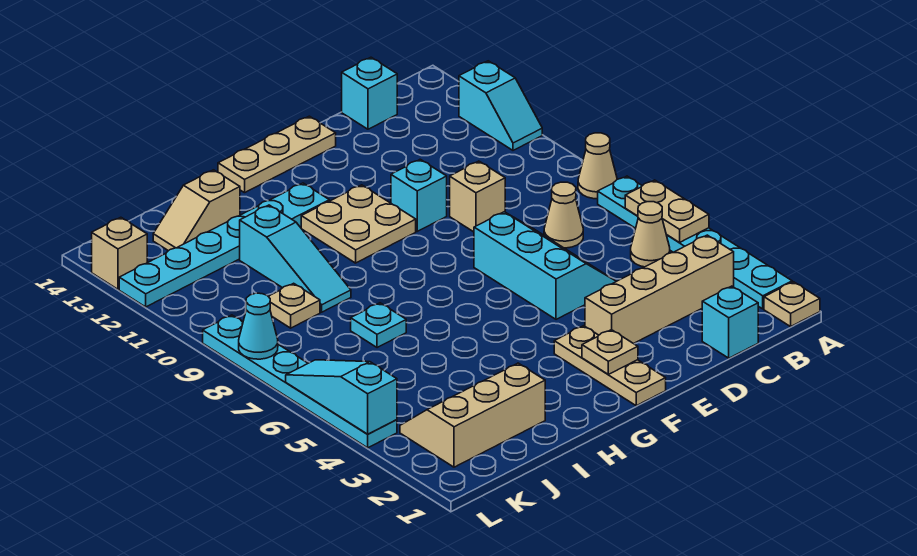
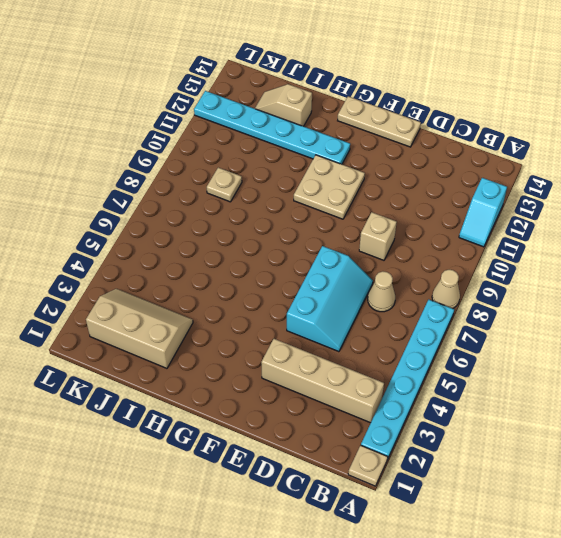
none -> tan 1x1 cone [631,202,670,267]
none -> cyan 1x1 brick [702,286,758,358]
none -> cyan 1x1 brick [342,57,397,129]

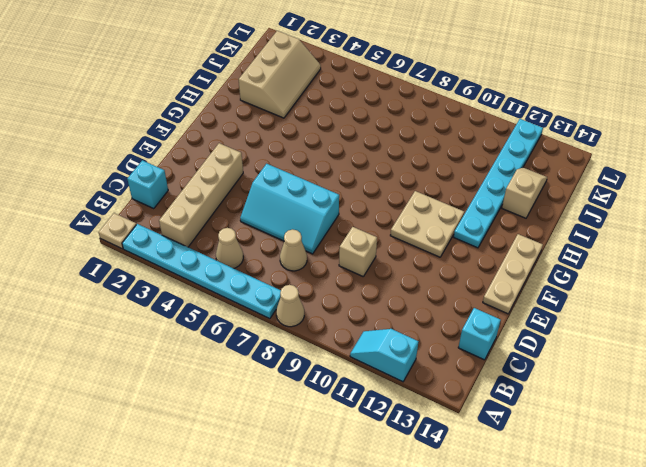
none -> cyan 1x1 brick [391,159,447,231]
none -> tan 1x3 plate [554,326,666,406]
none -> cyan 1x1 plate [351,303,406,348]

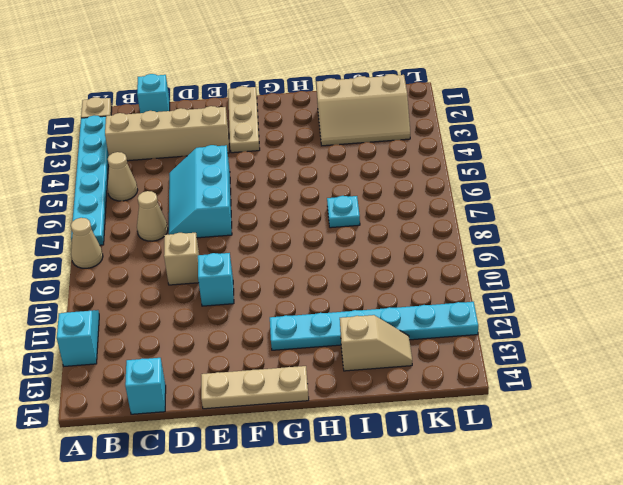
none -> tan 2x2 plate [301,185,416,263]
none -> cyan 1x3 slope [240,205,351,312]
none -> tan 1x1 plate [268,283,320,328]

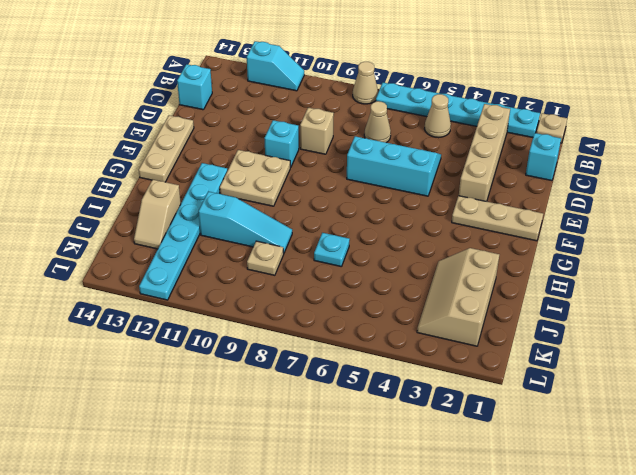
none -> cyan 1x6 plate [203,315,397,448]
none -> tan 1x1 brick [92,217,147,289]
none -> tan 1x2 plate [625,180,709,242]

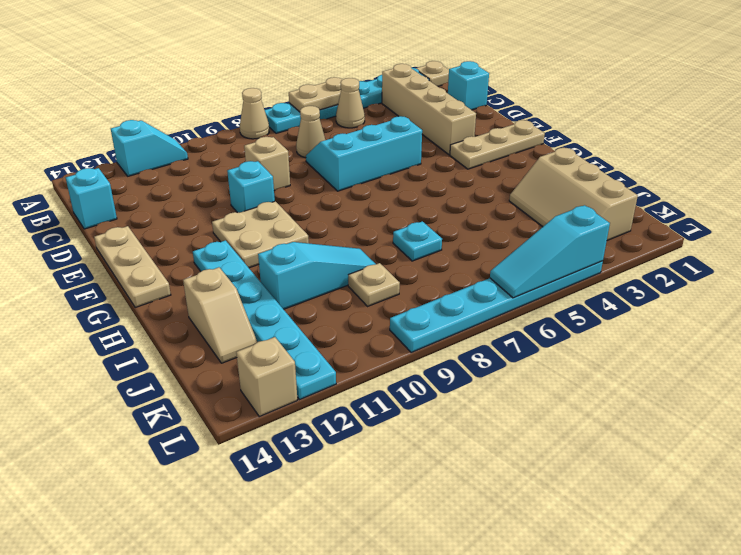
none -> tan 1x1 plate [582,330,638,374]
none -> cyan 1x1 cone [239,293,278,359]

